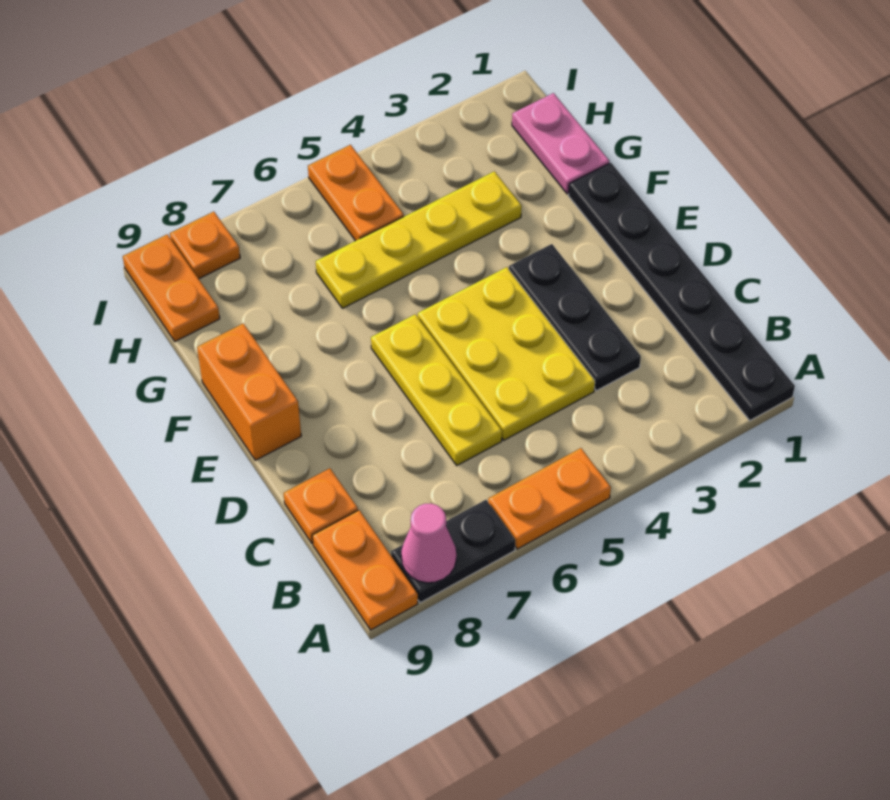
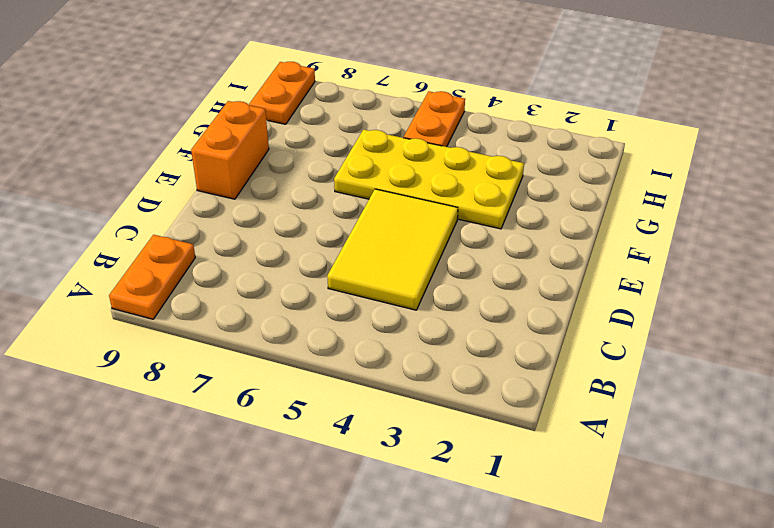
yellow 2x3 tile [327,189,458,310] -> yellow 2x3 plate [418,267,595,440]
yellow 2x4 plate [334,129,524,229] -> yellow 1x4 plate [316,171,522,308]
none -> black 1x6 plate [568,163,795,420]
none -> orange 1x2 plate [488,448,611,549]
none -> black 1x2 plate [391,500,515,603]

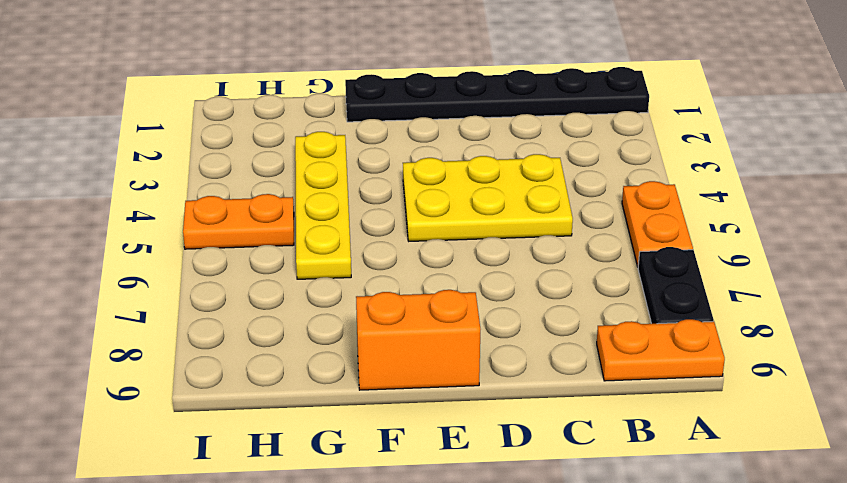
none -> black 1x3 plate [509,244,641,391]
none -> yellow 1x3 plate [371,314,502,465]
none -> orange 1x1 plate [284,468,358,543]

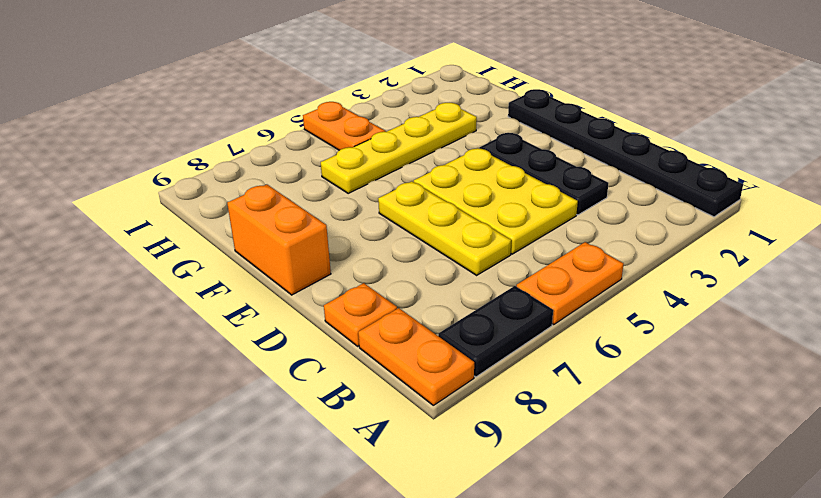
none -> pink 1x2 plate [512,93,609,194]
none -> orange 1x2 plate [123,234,220,341]
none -> orange 1x1 plate [170,212,240,279]

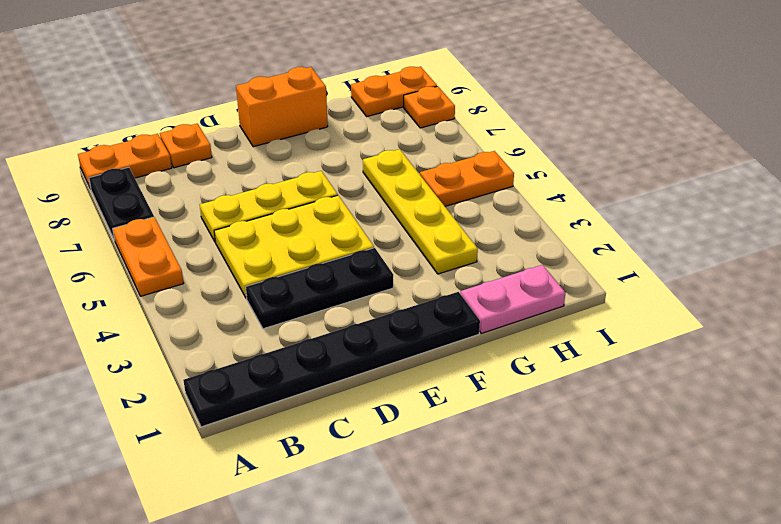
none -> pink 1x1 cone [401,503,456,583]

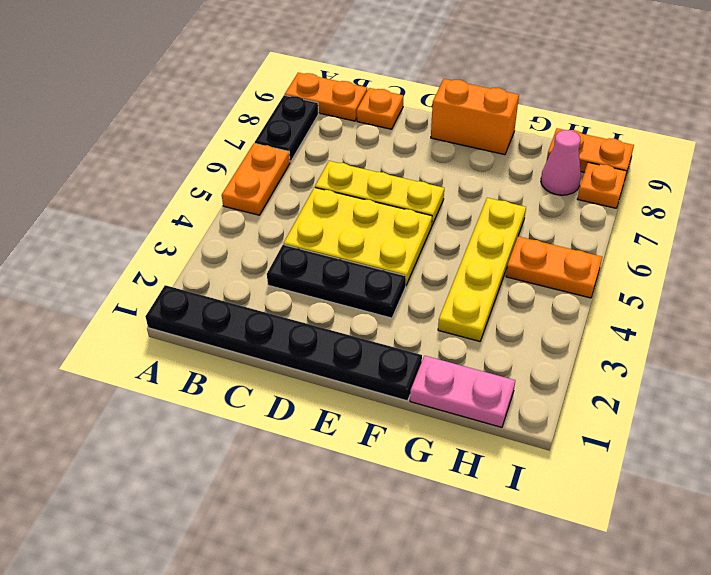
pink 1x1 cone [541,130,581,195] -> pink 1x1 cone moved to [401,503,456,583]

